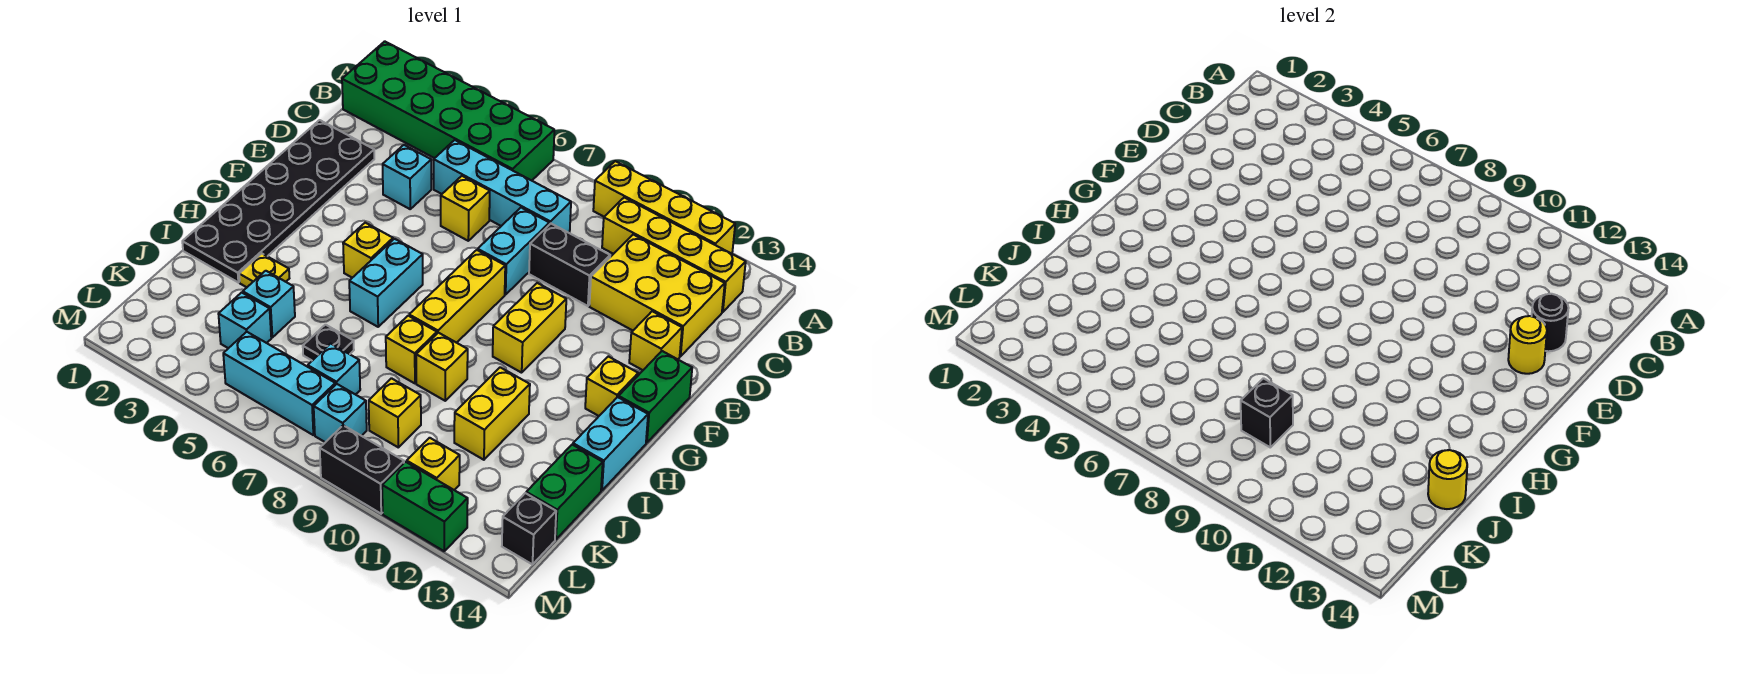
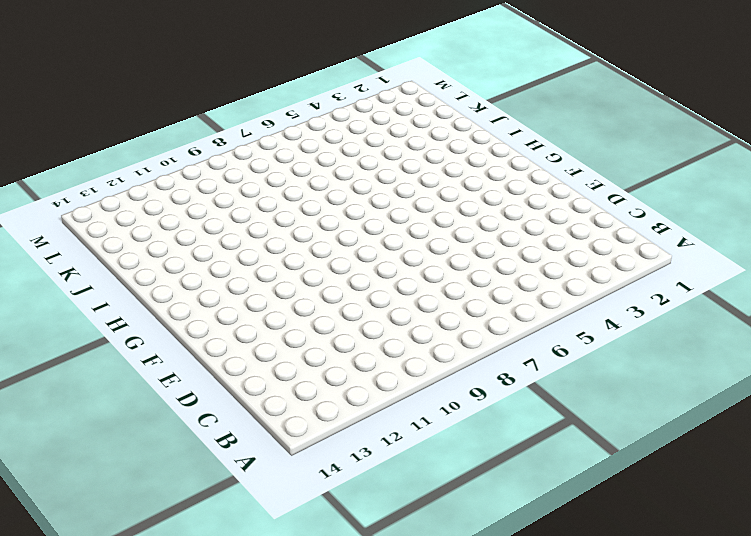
none -> green 2x6 brick [342,41,554,181]
none -> yellow 1x4 brick [593,161,735,254]
none -> yellow 1x4 brick [602,198,746,312]
none -> cyan 1x4 brick [434,140,571,233]

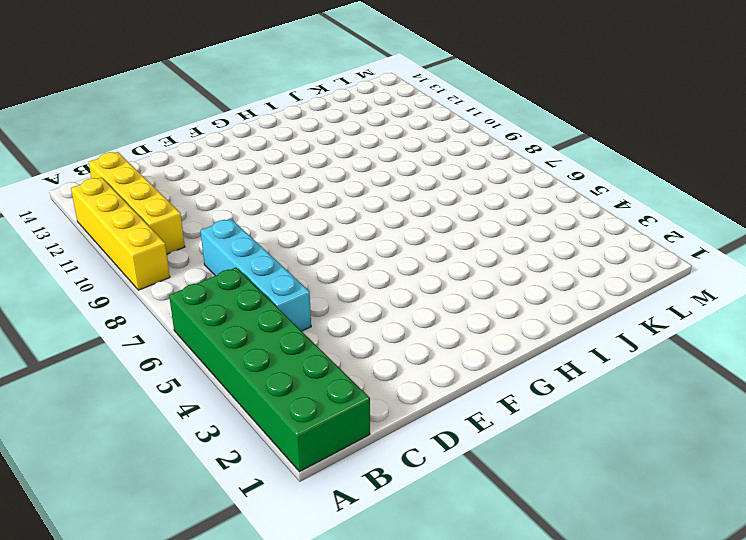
none -> yellow 2x3 brick [589,235,725,356]
none -> black 2x6 plate [182,120,374,282]
none -> cyan 1x1 brick [383,145,431,209]
none -> yellow 1x1 brick [441,176,490,241]

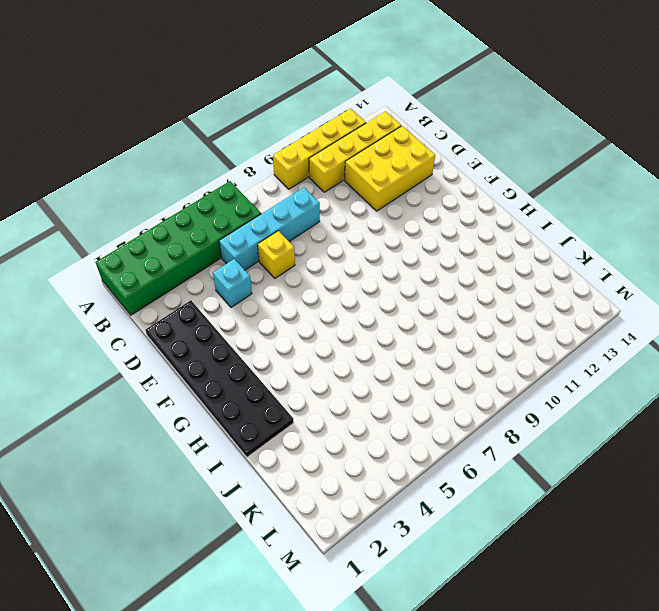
none -> cyan 1x2 brick [478,208,549,295]
none -> black 1x2 brick [529,224,610,306]
none -> yellow 1x1 brick [629,311,682,370]
none -> yellow 1x3 brick [409,250,505,343]

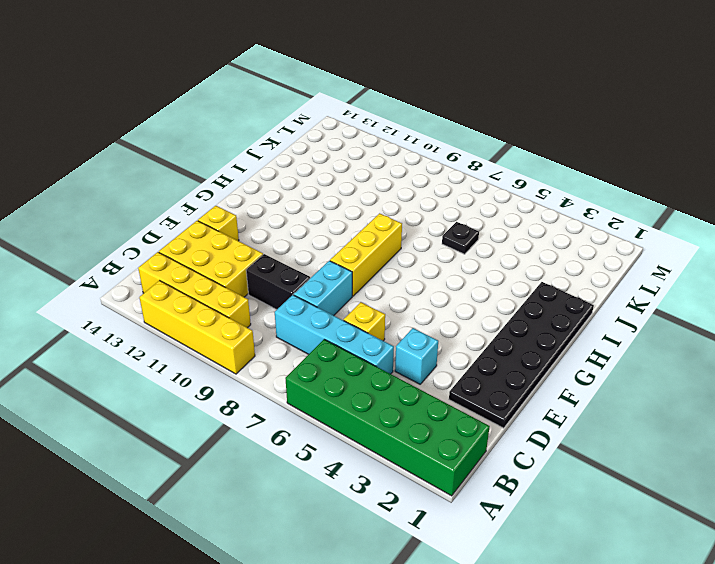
none -> yellow 1x2 brick [493,283,566,373]
none -> green 1x2 brick [619,351,692,443]
none -> yellow 1x1 brick [343,223,393,278]
none -> cyan 1x2 brick [349,239,423,327]

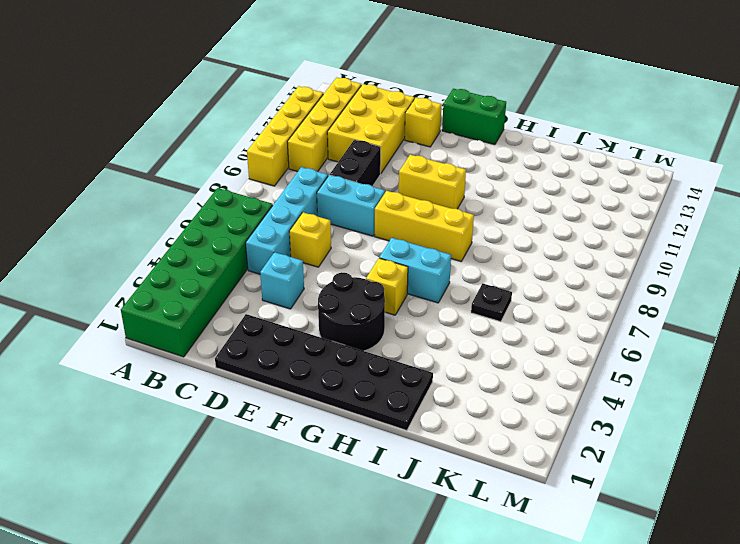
black 2x2 round brick [318,272,385,351] -> none
none -> yellow 1x1 brick [585,356,638,416]
none -> cyan 1x2 brick [573,397,648,490]
none -> yellow 1x1 plate [239,253,289,287]
none -> yellow 1x1 brick [386,316,437,383]

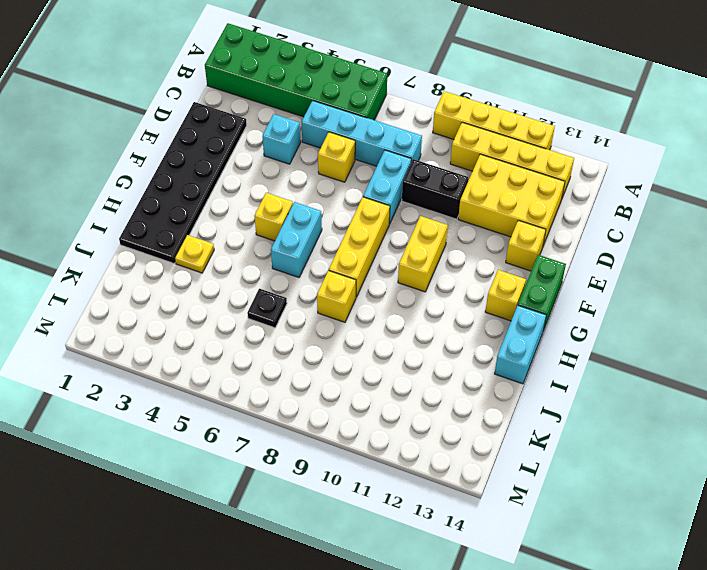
none -> yellow 1x1 brick [416,333,468,401]
none -> yellow 1x2 brick [454,367,530,460]
none -> cyan 1x1 brick [243,271,295,337]
none -> green 1x2 brick [526,445,603,539]

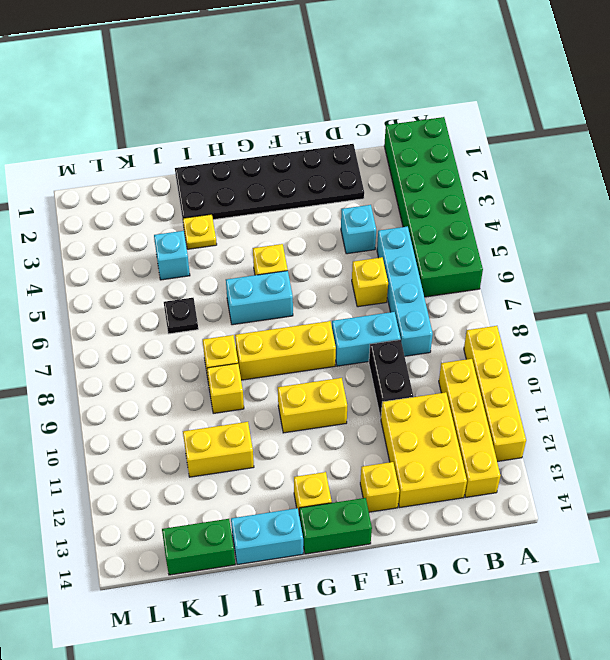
none -> cyan 1x1 brick [219,292,271,348]
none -> cyan 1x1 brick [308,344,360,395]
none -> yellow 1x1 brick [369,378,421,447]
none -> cyan 1x3 brick [223,332,335,435]

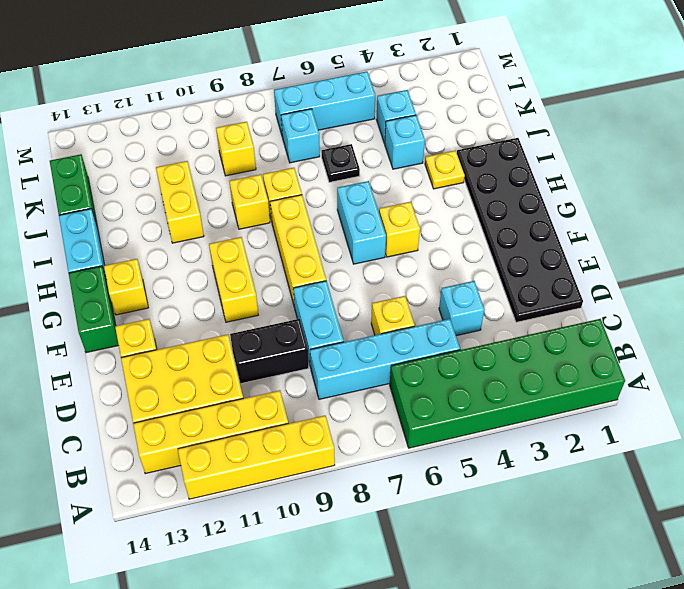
none -> cyan 1x1 brick [314,384,367,442]
none -> yellow 1x1 brick [407,438,460,490]
none -> black 1x1 brick [502,493,556,564]
none -> black 1x2 brick [320,425,404,514]

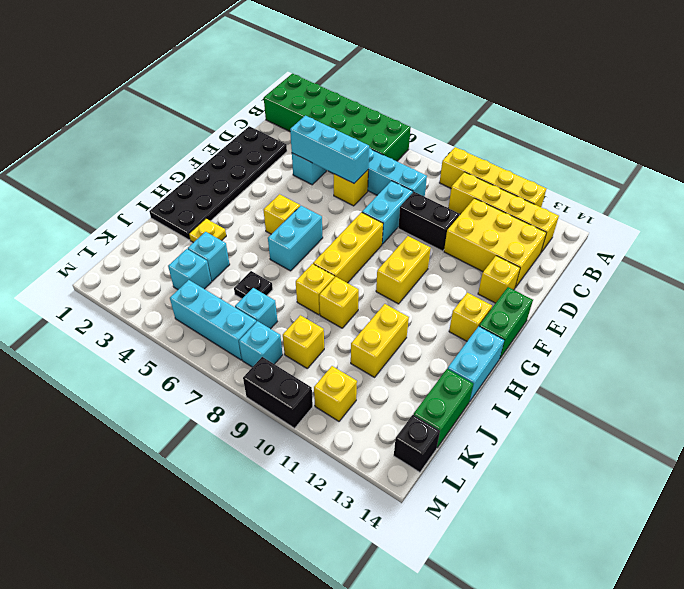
cyan 1x3 brick [290,116,369,183] -> none
none -> green 1x2 brick [382,462,468,551]
none -> black 1x1 round brick [1532,294,1568,351]
none -> yellow 1x1 round brick [1508,316,1547,374]
none -> yellow 1x1 round brick [1428,450,1467,509]

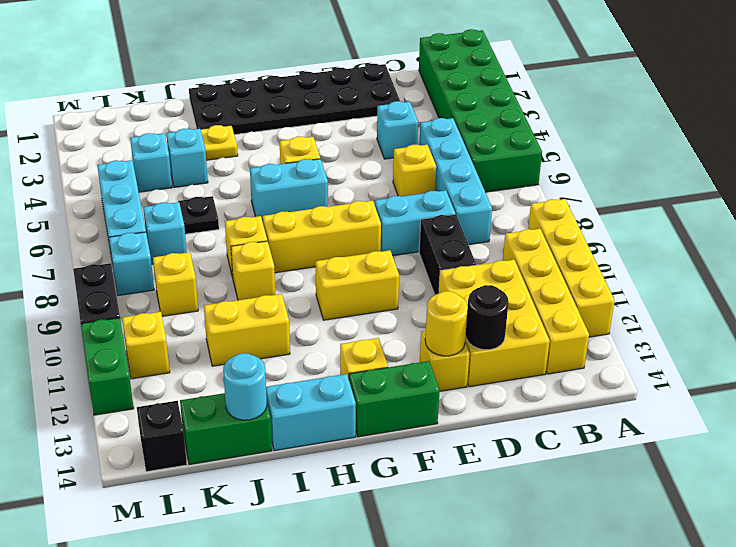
cyan 1x1 round brick [223,353,267,420] -> yellow 1x1 round brick [1428,450,1467,509]
none -> black 1x1 brick [1241,378,1293,447]

